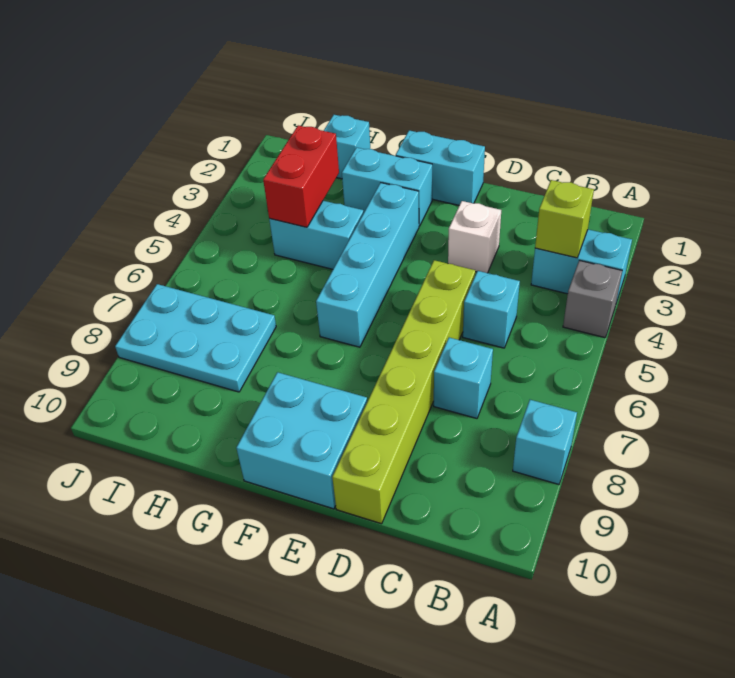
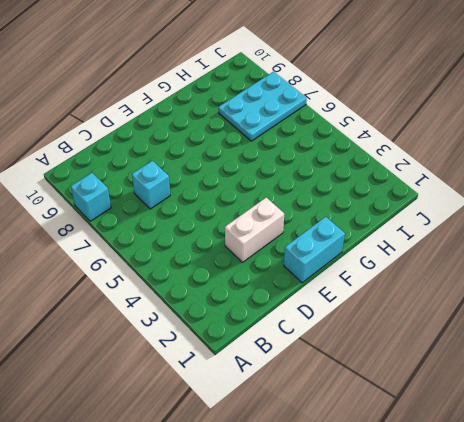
white 1x2 brick [225,198,284,262] -> white 1x1 brick [448,201,501,273]
none -> cyan 1x2 brick [531,229,632,303]
none -> grey 1x1 brick [563,260,622,338]
none -> cyan 1x1 brick [463,271,520,348]

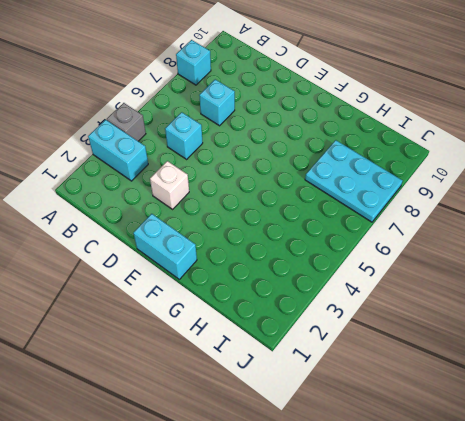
none -> lime 1x6 brick [332,260,475,524]
none -> cyan 2x2 brick [236,372,367,509]
none -> cyan 1x2 brick [342,148,432,226]

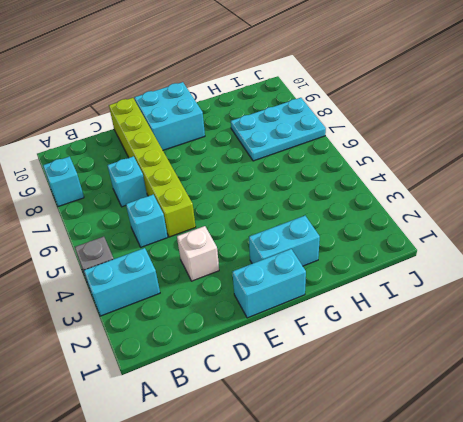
none -> cyan 1x4 brick [316,183,419,347]
none -> cyan 1x2 brick [269,201,364,269]
none -> cyan 1x1 brick [324,115,370,179]

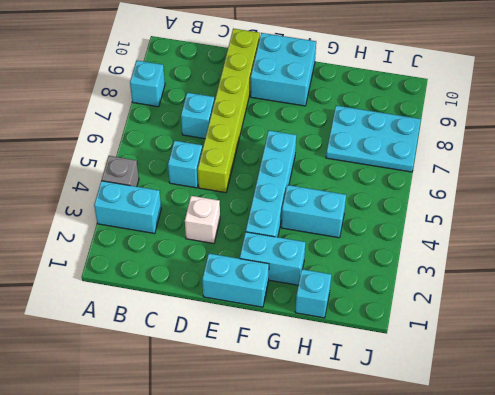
none -> lime 1x1 brick [535,180,594,258]
none -> red 1x2 brick [263,125,339,227]

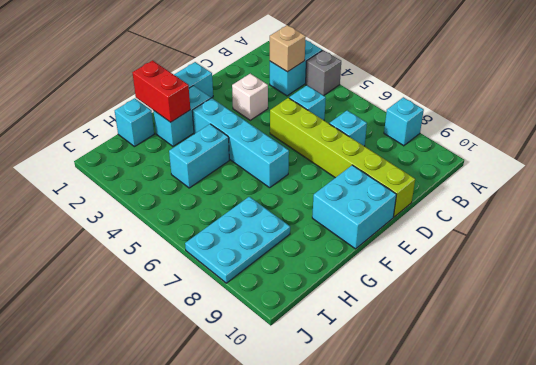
tan 1x1 brick [270,25,306,72] -> lime 1x1 brick [535,180,594,258]
red 1x2 brick [132,61,190,122] -> red 1x2 brick moved to [263,125,339,227]

